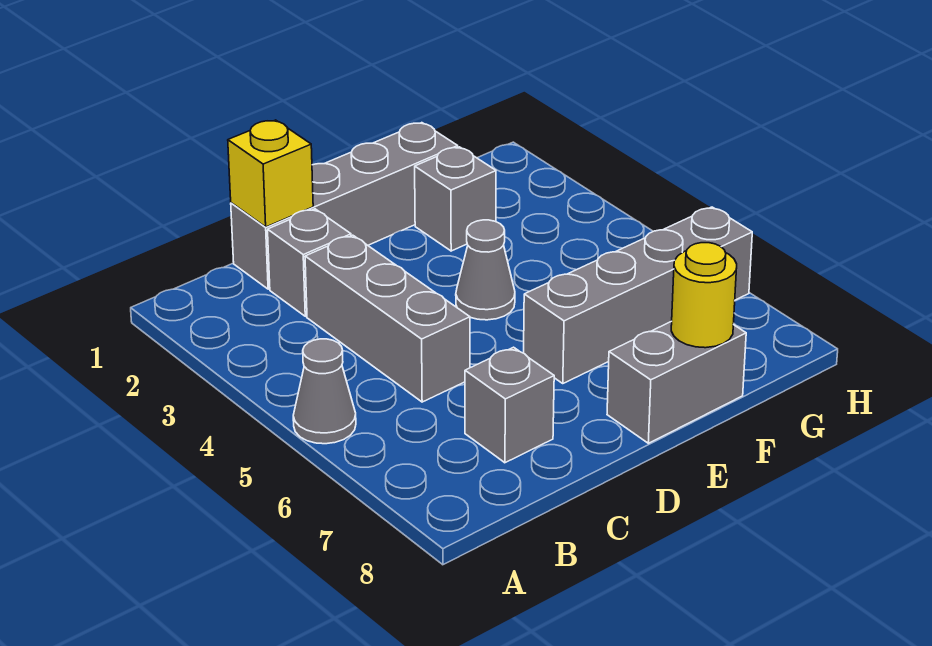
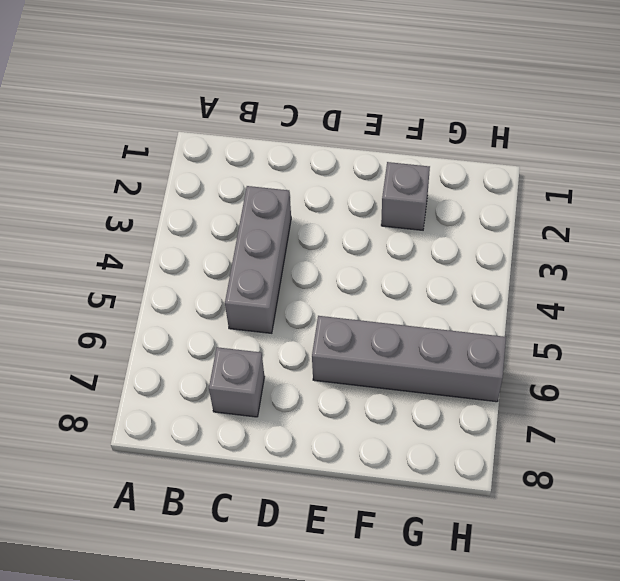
none -> grey 1x1 cone [293,339,356,444]
none -> grey 1x4 brick [231,123,458,289]

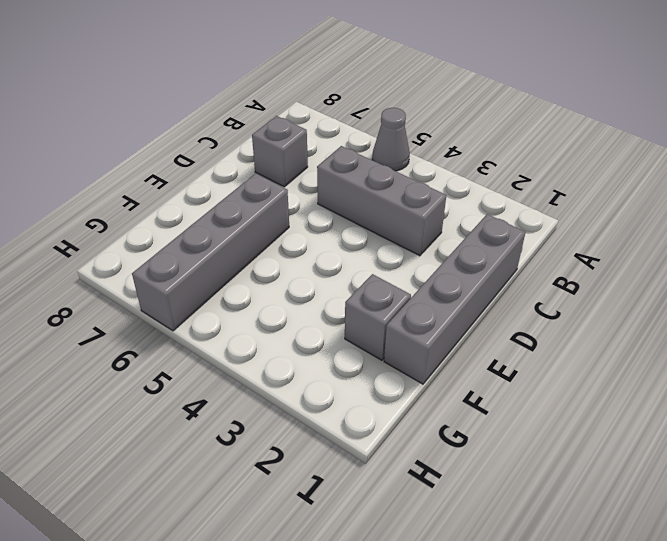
none -> grey 1x1 brick [268,209,351,316]
none -> grey 1x1 cone [456,220,515,320]

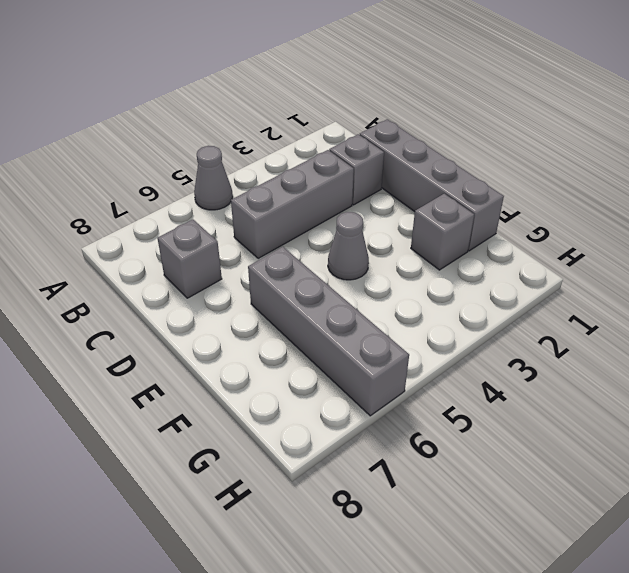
none -> grey 1x2 brick [607,321,746,443]
none -> yellow 1x1 brick [228,120,313,227]

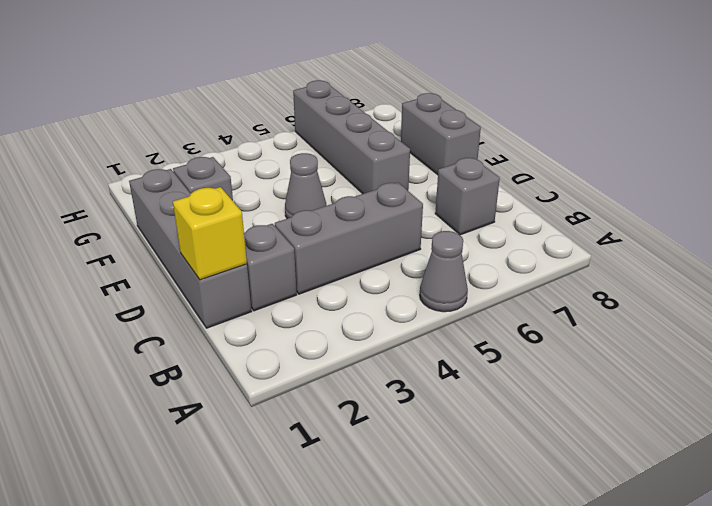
none -> yellow 1x1 round brick [671,243,737,348]

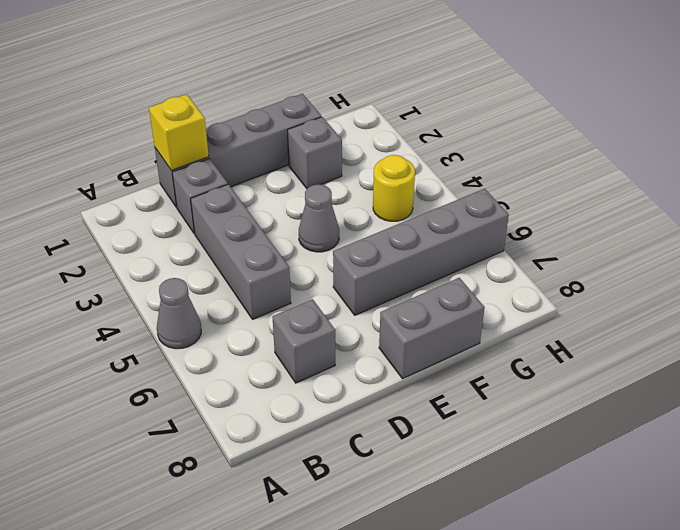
yellow 1x1 round brick [373,155,415,221] -> yellow 1x1 round brick moved to [671,243,737,348]

